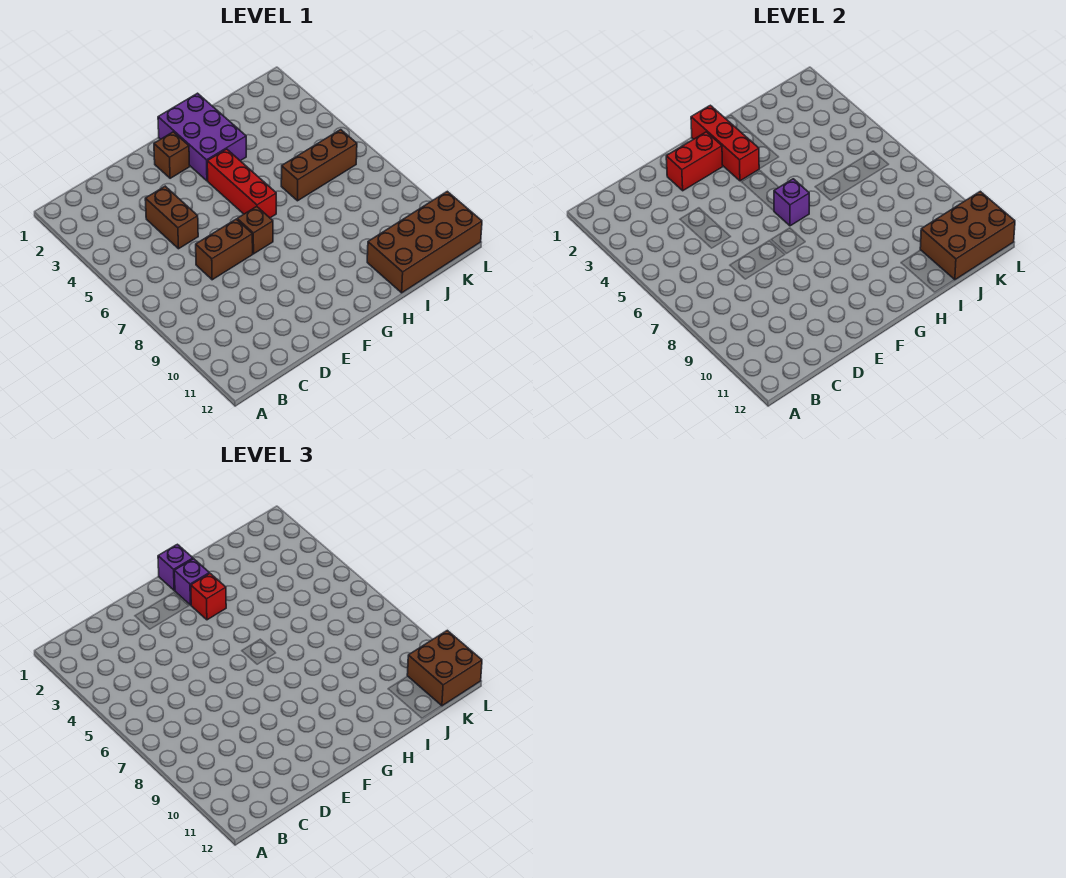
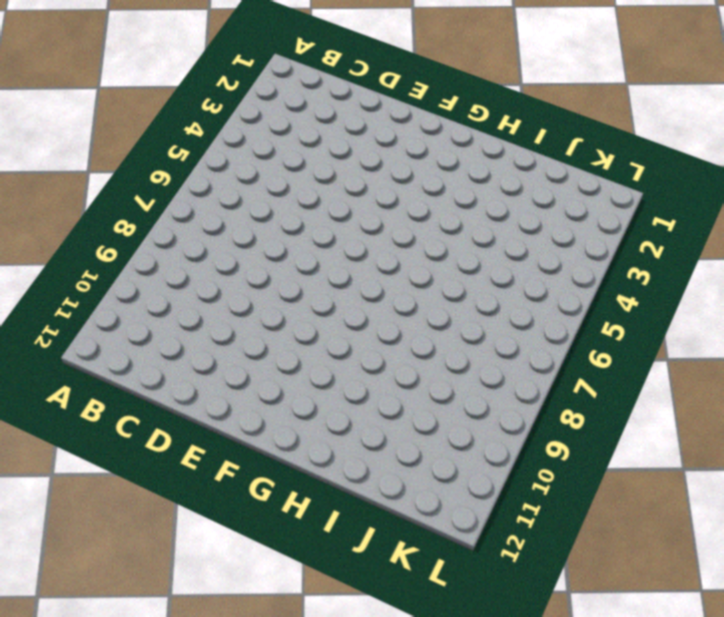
none -> brown 1x2 brick [145,186,198,249]
none -> brown 1x2 brick [196,219,253,280]
none -> brown 1x1 brick [154,132,190,178]

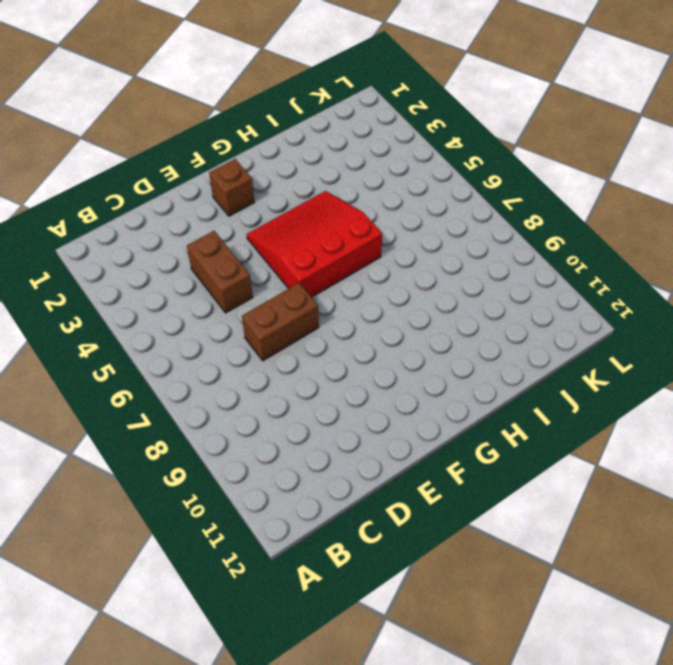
red 3x3 slope [247,191,382,297] -> red 1x3 brick [207,149,276,218]
none -> brown 1x1 brick [237,207,273,254]
none -> purple 2x3 brick [158,93,246,181]
none -> brown 1x3 brick [281,130,357,201]

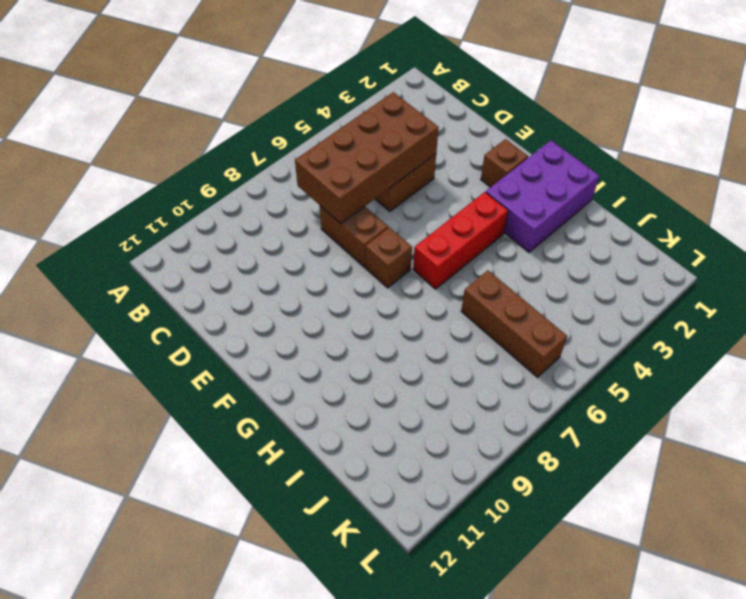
brown 2x4 brick [295,92,439,224] -> brown 2x4 brick turned to [367,191,482,293]
none -> red 1x2 brick [666,132,723,191]
none -> red 1x3 brick [691,105,759,181]
none -> purple 1x1 brick [774,179,809,226]

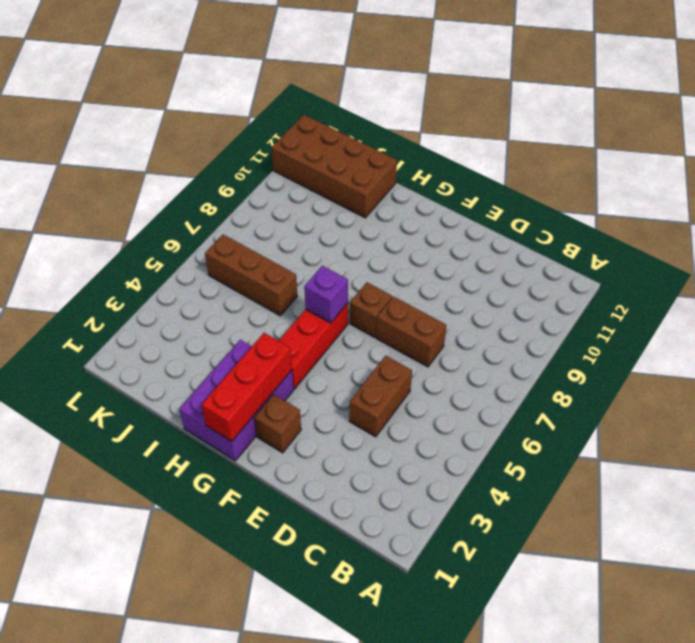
none -> red 1x2 brick [666,132,723,191]
none -> brown 2x3 brick [920,191,1015,280]
none -> purple 1x1 brick [158,544,193,590]

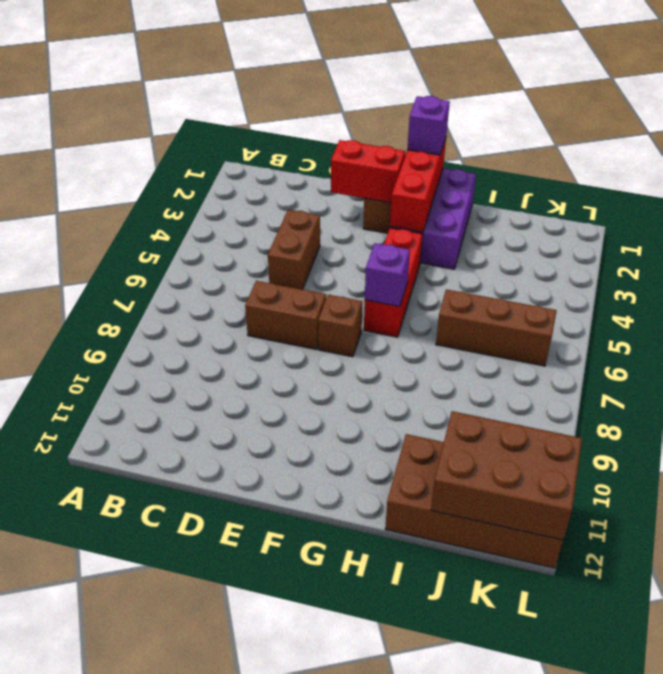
none -> purple 1x1 brick [174,559,209,605]
none -> red 1x1 brick [191,573,226,620]
none -> brown 2x2 brick [407,630,482,706]

